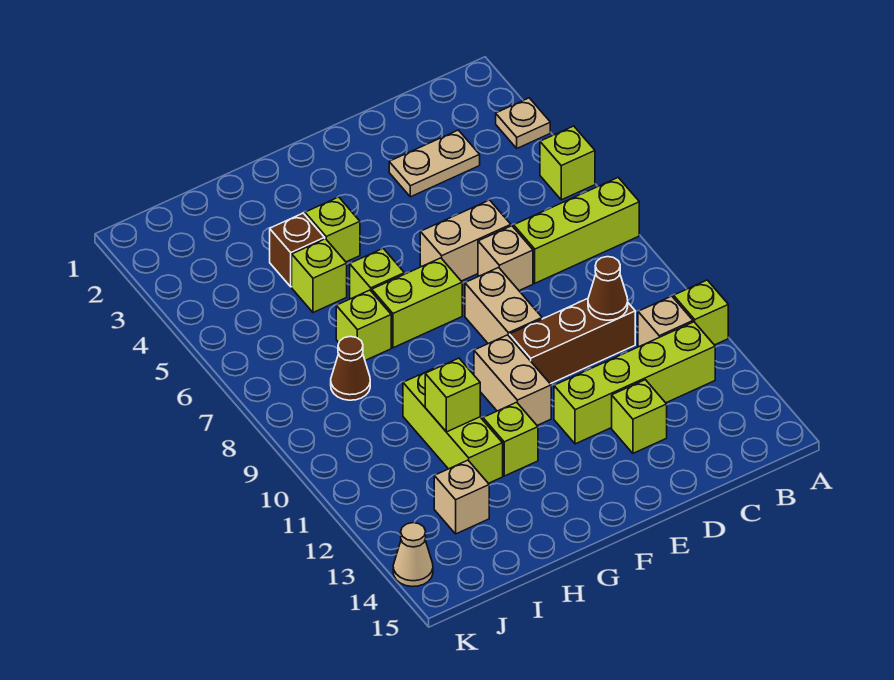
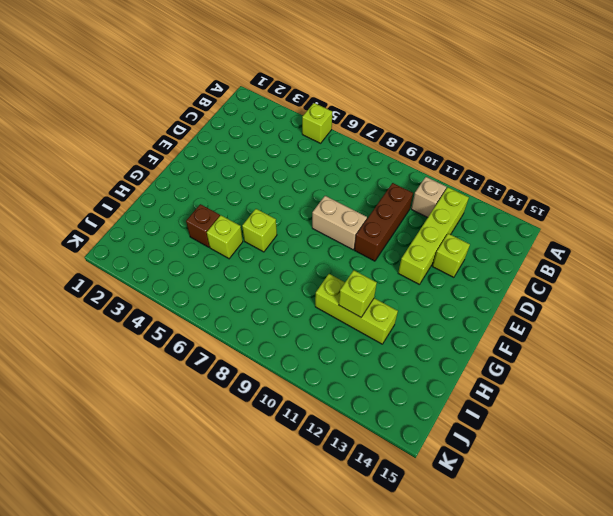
none -> tan 1x1 plate [496,98,550,148]
none -> lime 1x3 brick [514,178,639,283]
none -> lime 1x1 brick [674,280,728,345]

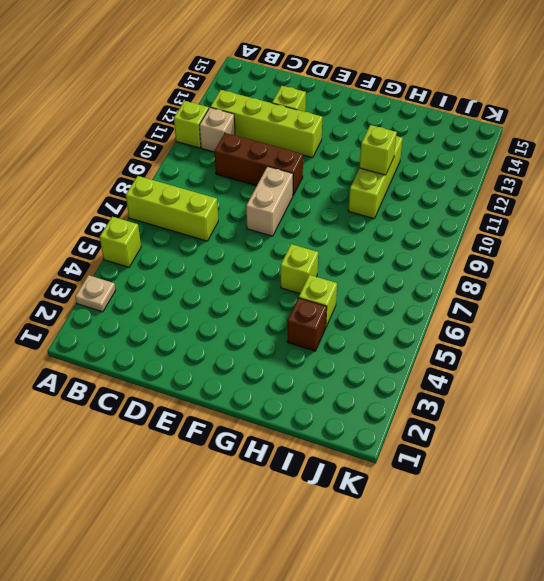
none -> tan 1x2 plate [389,130,480,197]
none -> tan 1x2 brick [420,200,511,281]
none -> tan 1x1 brick [478,226,533,291]

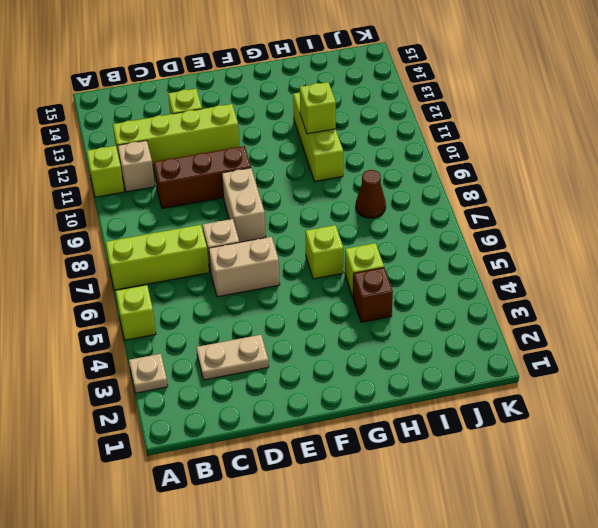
none -> lime 1x2 brick [372,258,462,348]
none -> tan 1x2 brick [474,335,551,425]
none -> lime 1x1 brick [305,197,360,262]

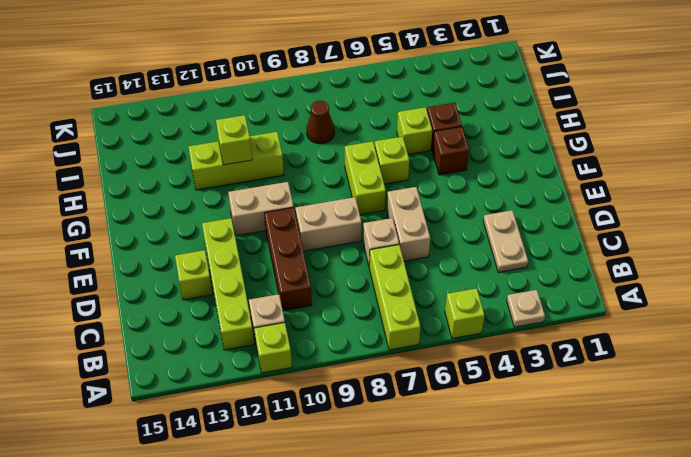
brown 1x1 brick [432,127,469,175] -> lime 1x1 brick [305,197,360,262]
none -> lime 1x1 brick [483,402,538,476]
none -> lime 1x1 brick [336,290,391,360]
none -> tan 1x1 brick [434,460,489,534]

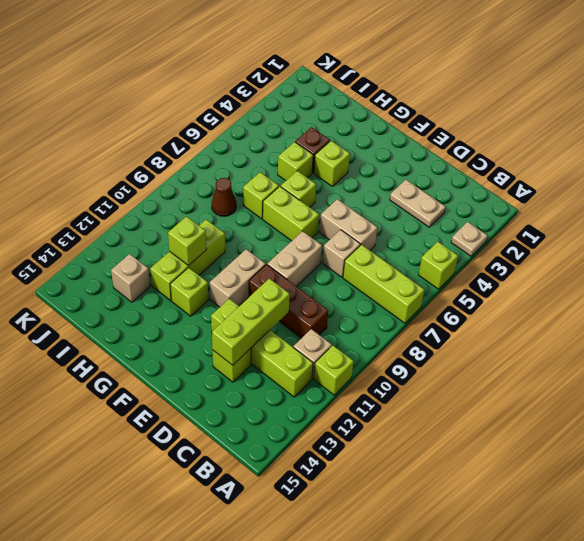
lime 1x3 brick [212,279,290,365] -> none
none -> tan 1x1 cone [393,523,433,587]
none -> brown 1x1 cone [588,257,628,320]

